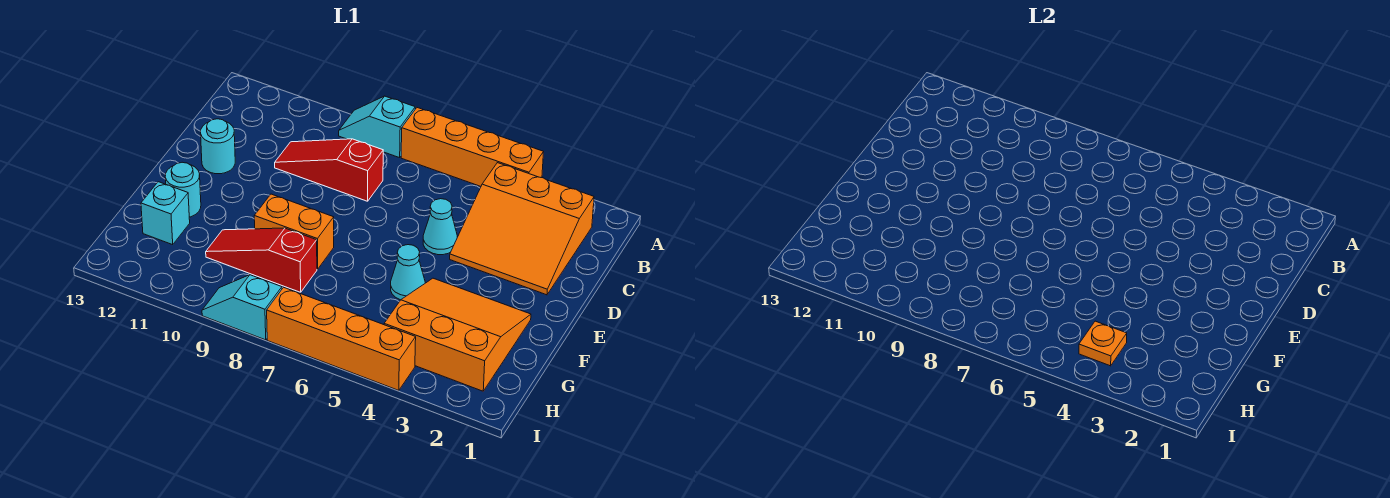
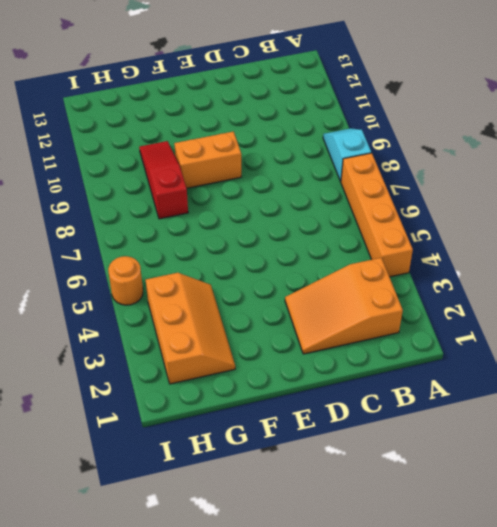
orange 2x3 slope [285,258,403,354] -> orange 3x3 slope [450,163,594,295]
orange 1x2 brick [174,132,241,188] -> orange 1x2 brick turned to [254,194,334,269]
orange 2x3 slope [146,273,235,384] -> orange 3x3 slope [384,278,531,391]
orange 1x1 round brick [108,256,143,305] -> orange 1x4 brick [267,287,416,390]
none -> red 1x3 slope [275,139,383,201]
none -> cyan 1x1 cone [423,199,457,255]
none -> cyan 1x1 round brick [201,119,235,174]

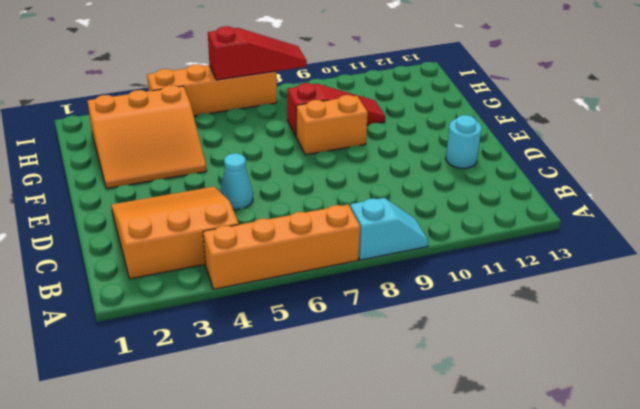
red 1x3 slope [208,26,307,80] -> red 1x3 slope moved to [275,139,383,201]
none -> cyan 1x1 cone [391,245,425,300]
none -> cyan 1x1 round brick [165,162,201,217]
none -> cyan 1x1 brick [141,182,190,245]

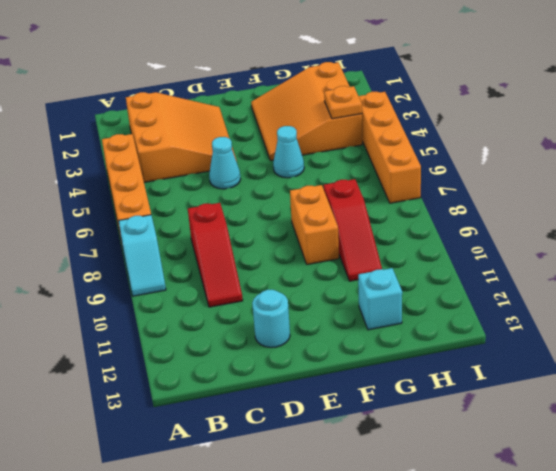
none -> cyan 1x1 round brick [165,162,201,217]
none -> cyan 1x2 slope [202,275,282,340]

